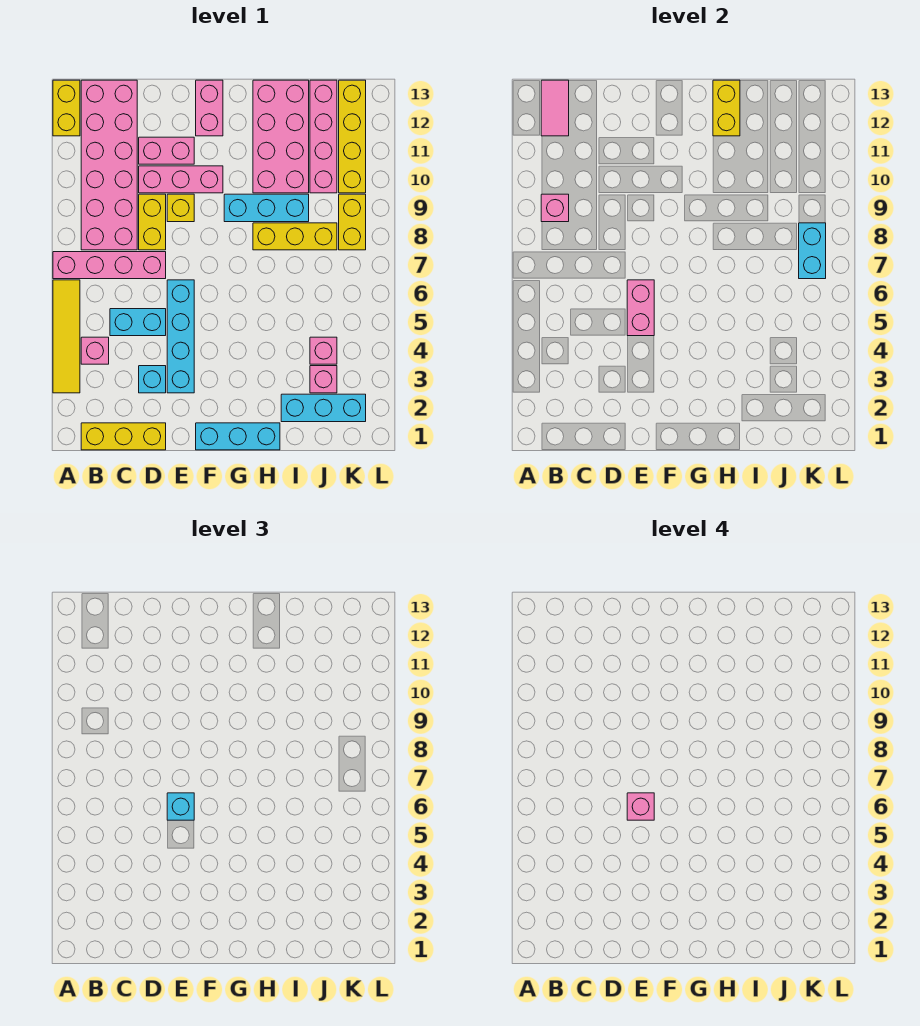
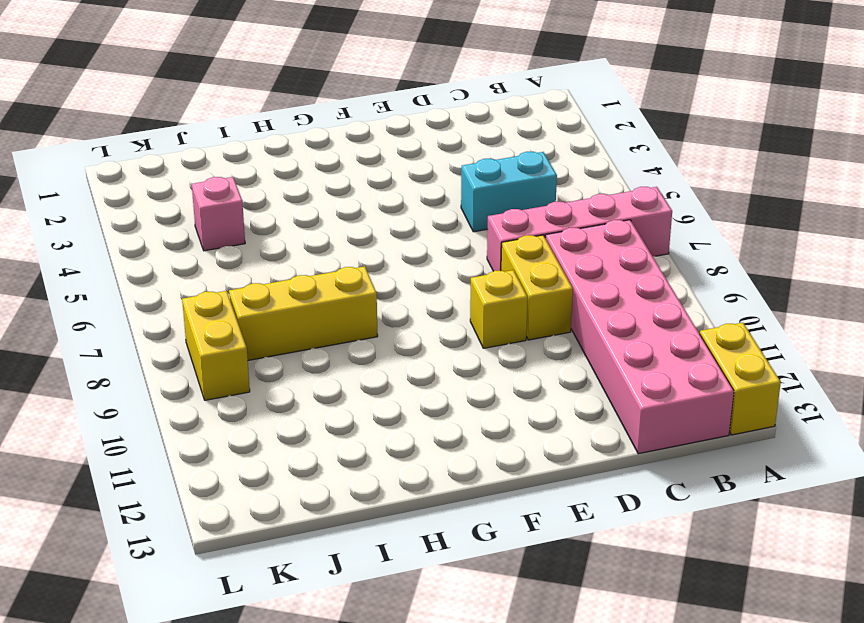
none -> yellow 1x4 tile [53,280,80,393]
none -> yellow 1x3 brick [81,423,166,450]
none -> pink 1x1 brick [81,337,109,364]
none -> cyan 1x1 brick [139,366,166,393]

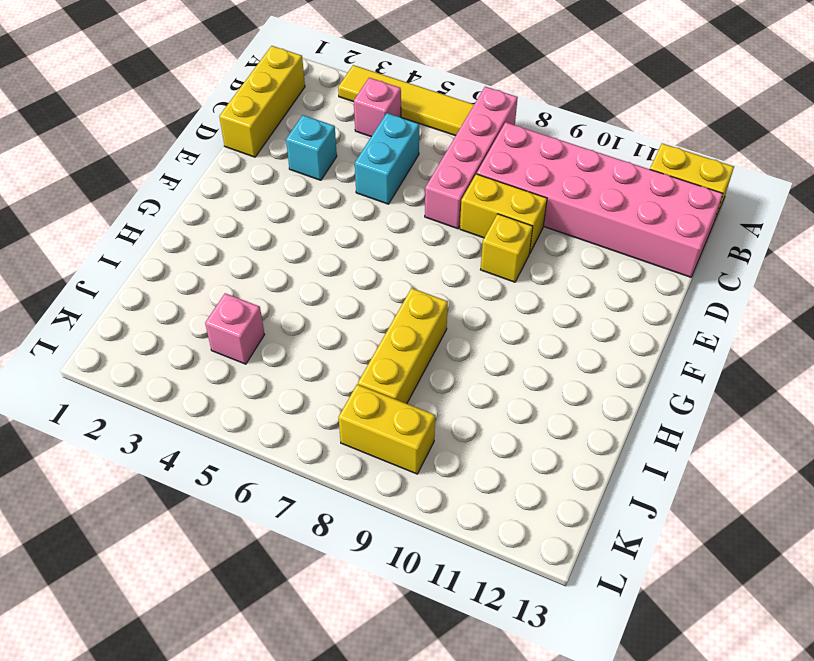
none -> pink 1x3 brick [139,166,223,193]
none -> pink 1x2 brick [139,137,194,164]
none -> cyan 1x4 brick [167,280,194,393]
none -> cyan 1x3 brick [196,423,280,450]

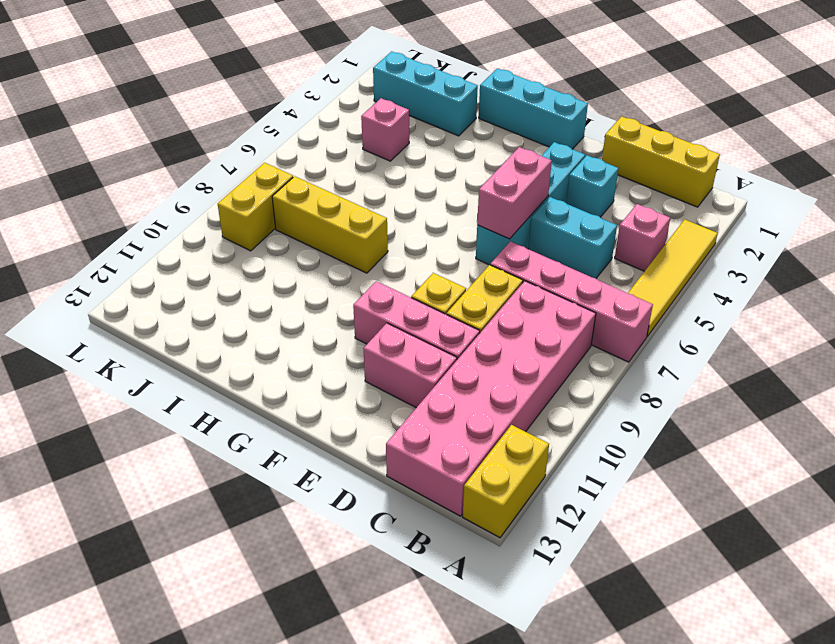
none -> pink 1x2 brick [196,80,223,136]
none -> cyan 1x3 brick [224,194,309,222]
none -> pink 2x4 brick [253,80,309,193]
none -> pink 1x1 brick [310,366,337,393]

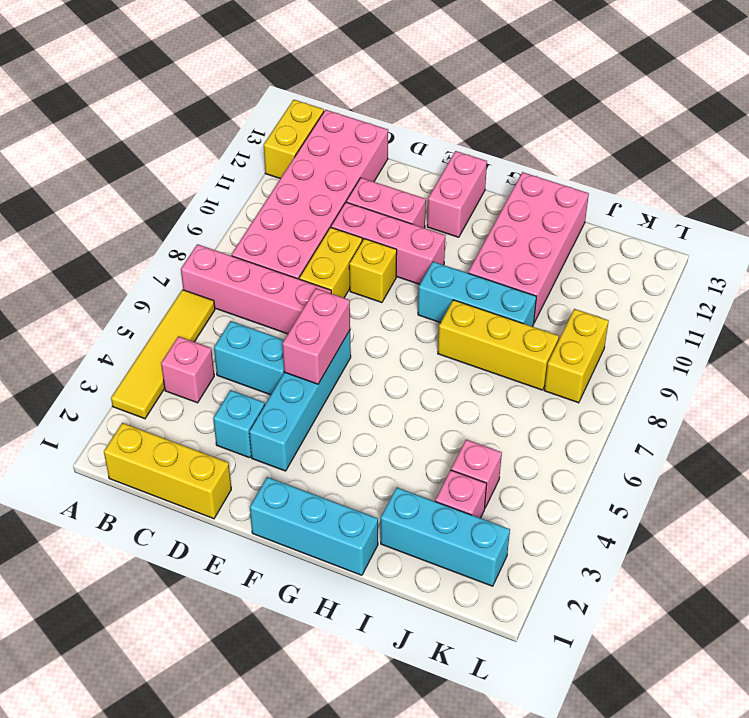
none -> pink 1x4 brick [310,80,337,193]
none -> yellow 1x4 brick [339,80,366,193]
none -> pink 1x1 brick [541,194,569,222]
none -> pink 1x2 tile [541,80,569,136]

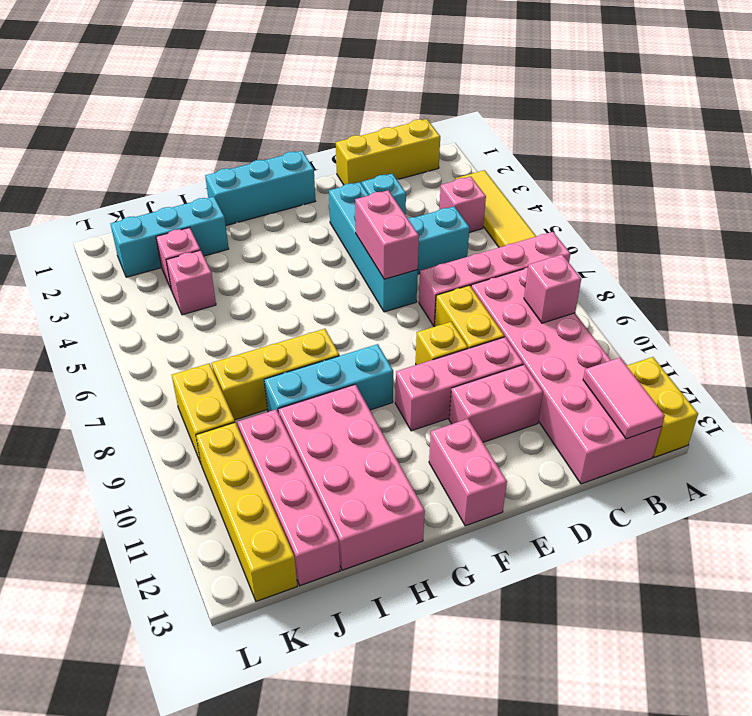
none -> yellow 1x2 brick [713,80,740,136]
none -> cyan 1x2 brick [799,223,826,279]
none -> cyan 1x1 brick [167,793,194,820]
none -> pink 1x1 brick [627,793,654,820]

